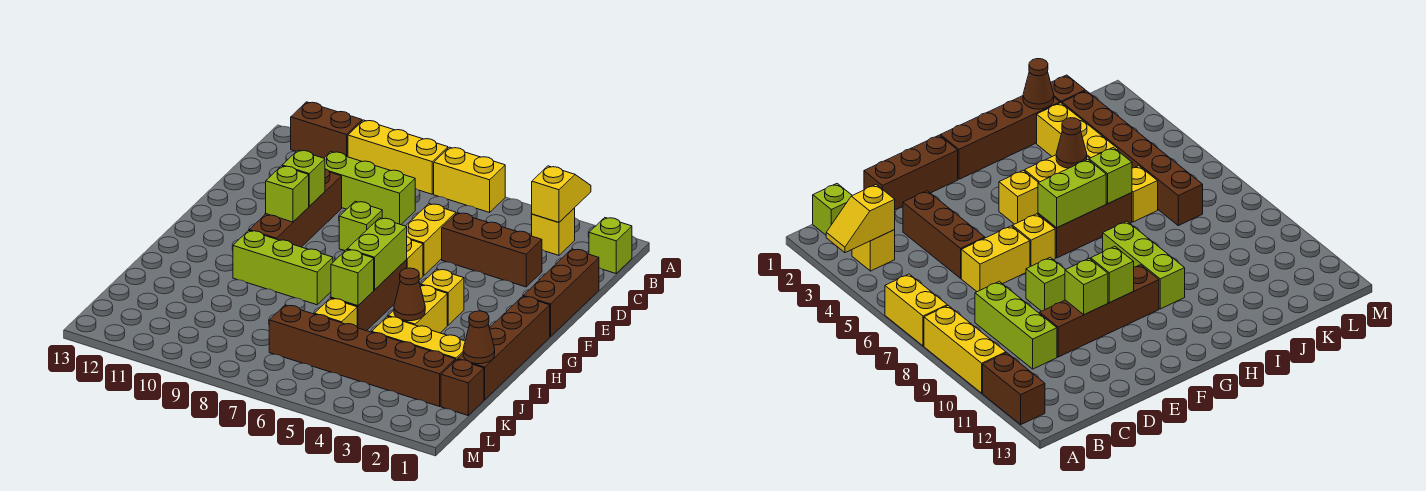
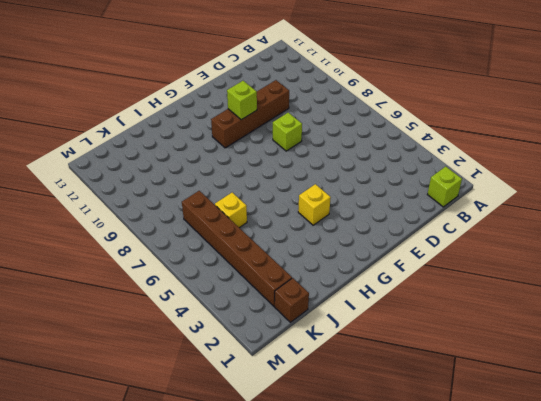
none -> yellow 1x2 brick [434,147,505,212]
none -> yellow 1x3 brick [348,120,448,194]
none -> brown 1x2 brick [291,102,362,158]

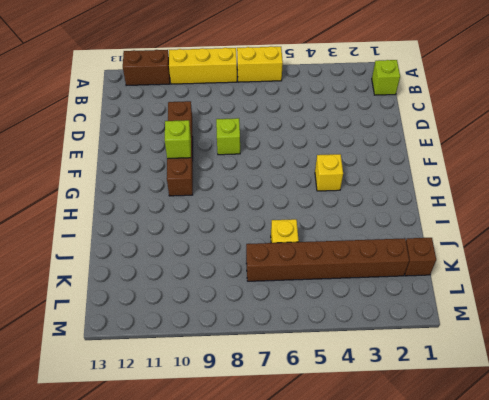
none -> yellow 1x1 brick [532,208,575,255]
none -> lime 1x3 brick [324,152,415,225]
none -> brown 1x3 brick [523,249,599,337]

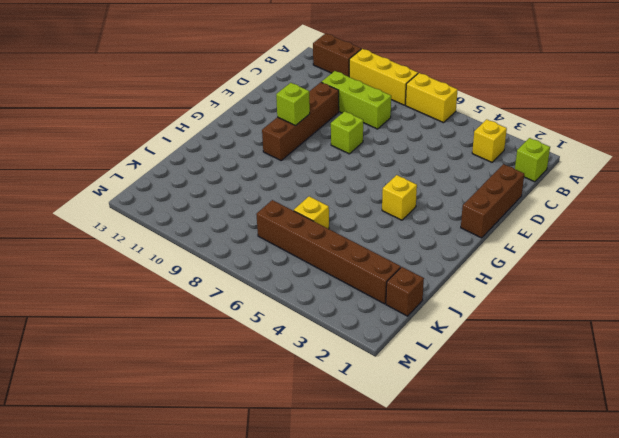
none -> brown 1x3 brick [442,213,542,287]
none -> yellow 1x2 brick [406,204,456,276]
none -> yellow 1x1 brick [406,237,423,280]

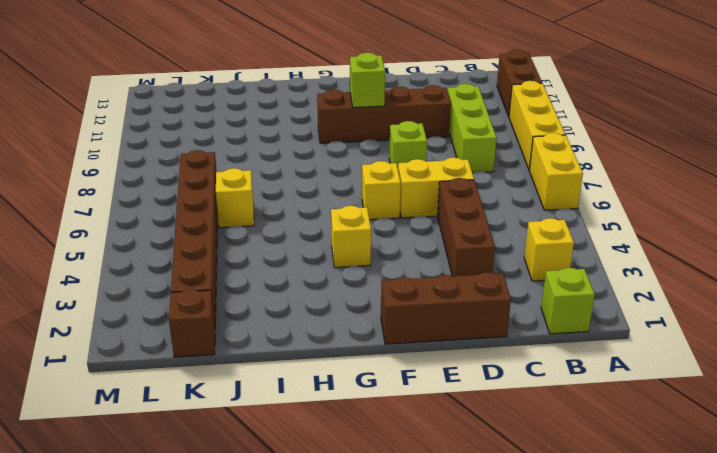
none -> brown 1x4 brick [458,296,550,400]
none -> brown 1x3 brick [331,260,407,331]
none -> yellow 1x2 brick [388,285,447,333]

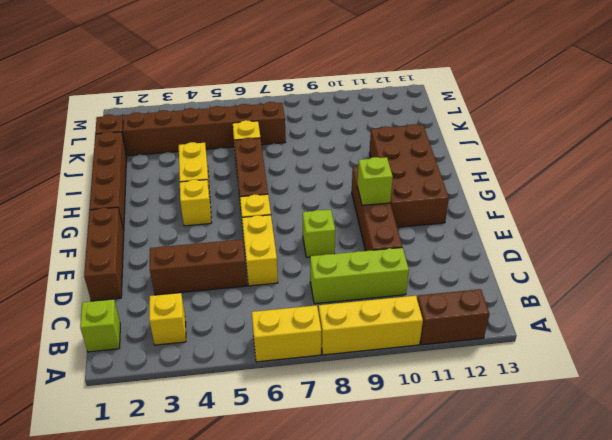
brown 2x4 brick [369,124,449,227] -> none
none -> lime 1x3 brick [233,230,333,305]
none -> yellow 1x3 brick [372,316,465,360]
none -> yellow 1x2 slope [532,166,591,222]

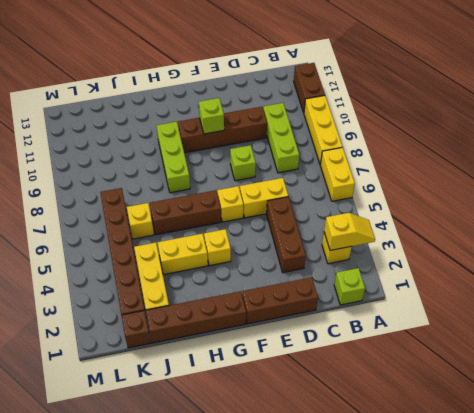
none -> lime 1x1 brick [282,150,325,206]
none -> lime 1x2 brick [347,218,407,290]
none -> brown 1x1 cone [394,268,425,321]

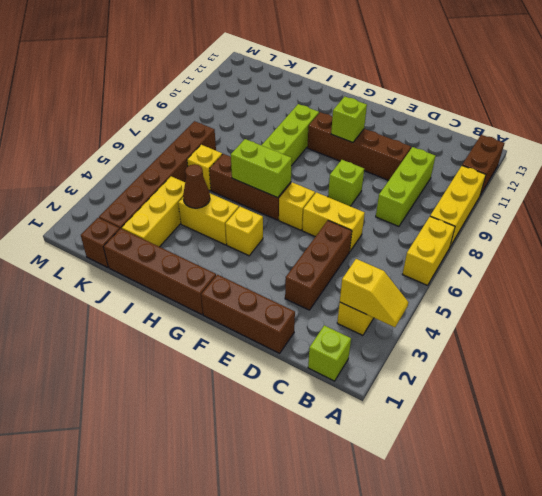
none -> lime 1x1 brick [282,150,325,206]
none -> lime 1x1 brick [331,250,374,306]
none -> brown 1x1 cone [463,311,495,364]

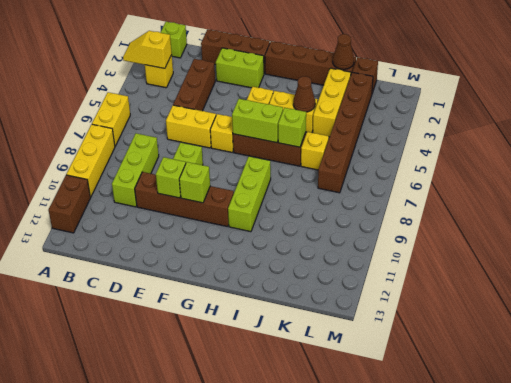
lime 1x2 brick [216,48,264,88] -> none

